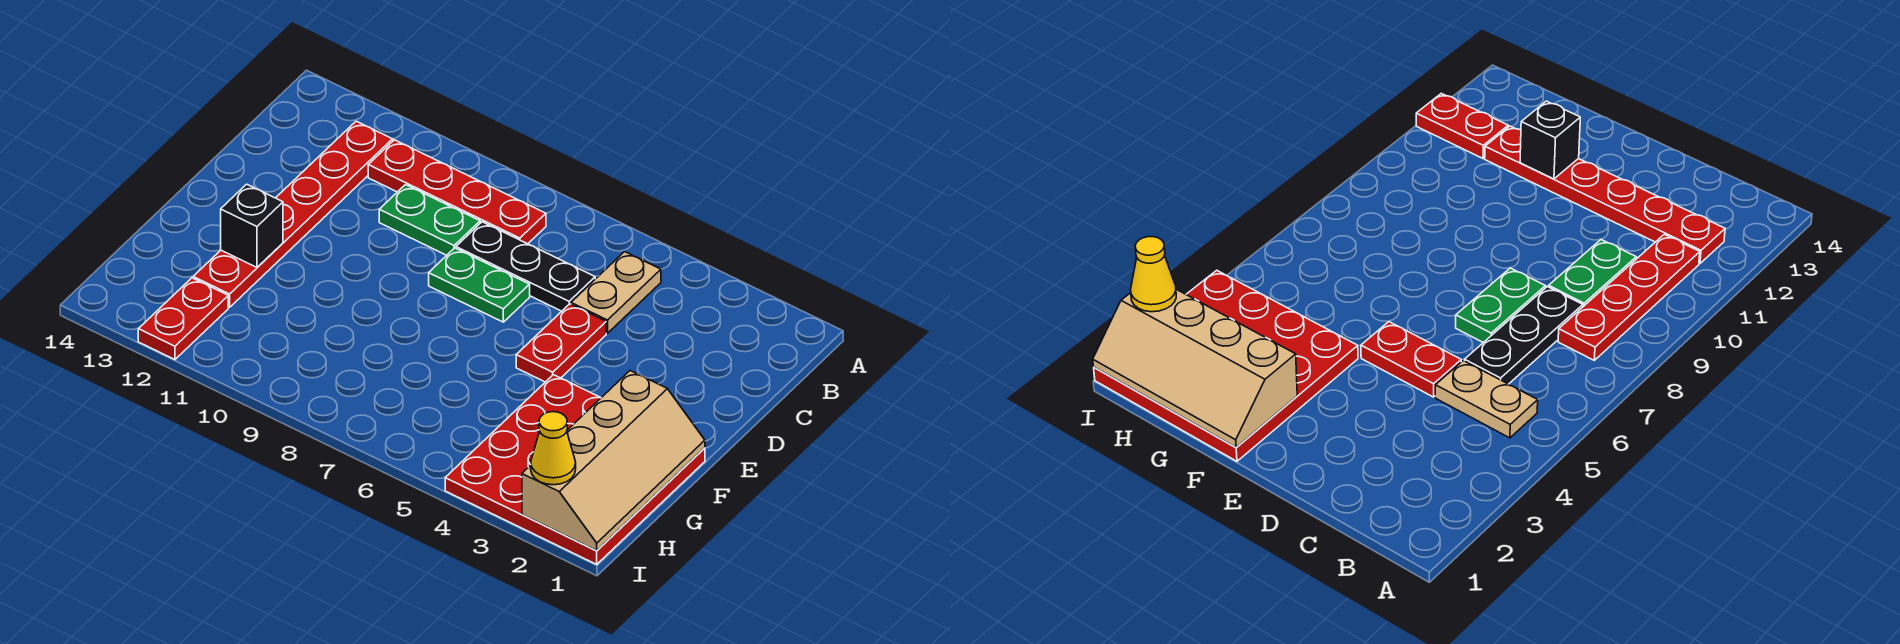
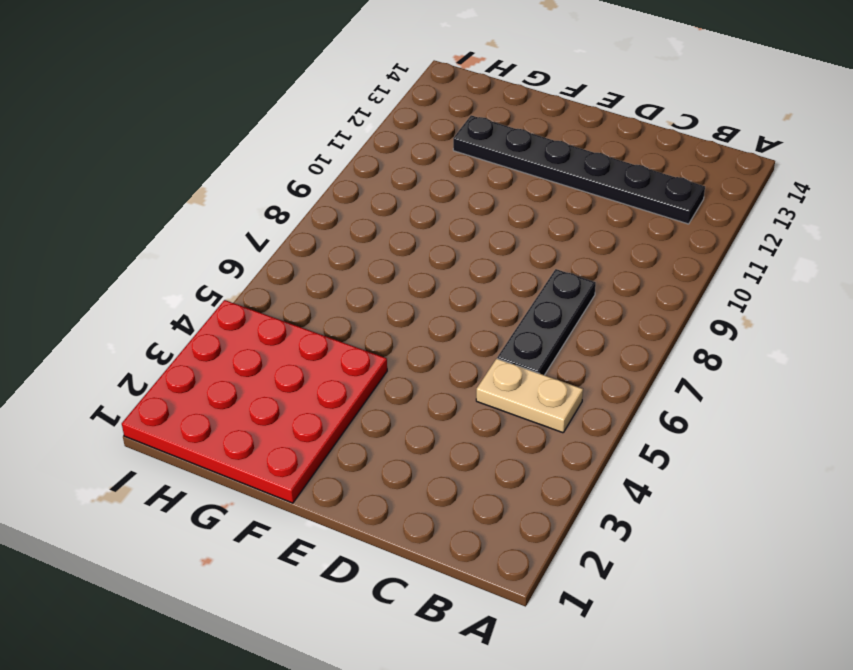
black 1x6 plate [453,115,705,224] -> red 1x6 plate [193,121,393,307]
none -> red 1x4 plate [368,140,546,244]
none -> green 1x2 plate [379,185,480,255]
none -> red 1x2 plate [516,304,606,382]

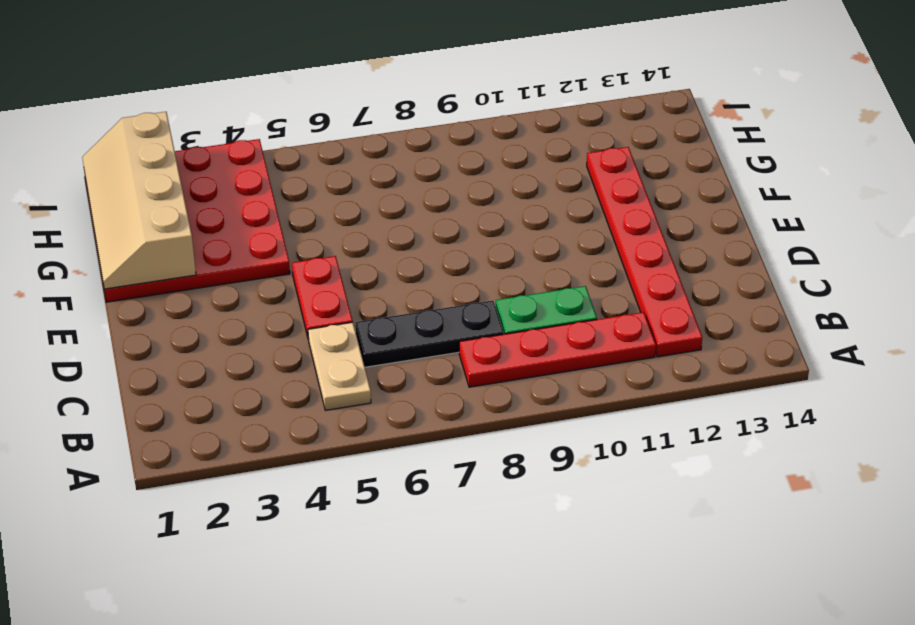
none -> green 1x2 plate [429,248,530,322]
none -> red 1x2 plate [138,278,228,360]
none -> black 1x1 brick [221,184,283,267]

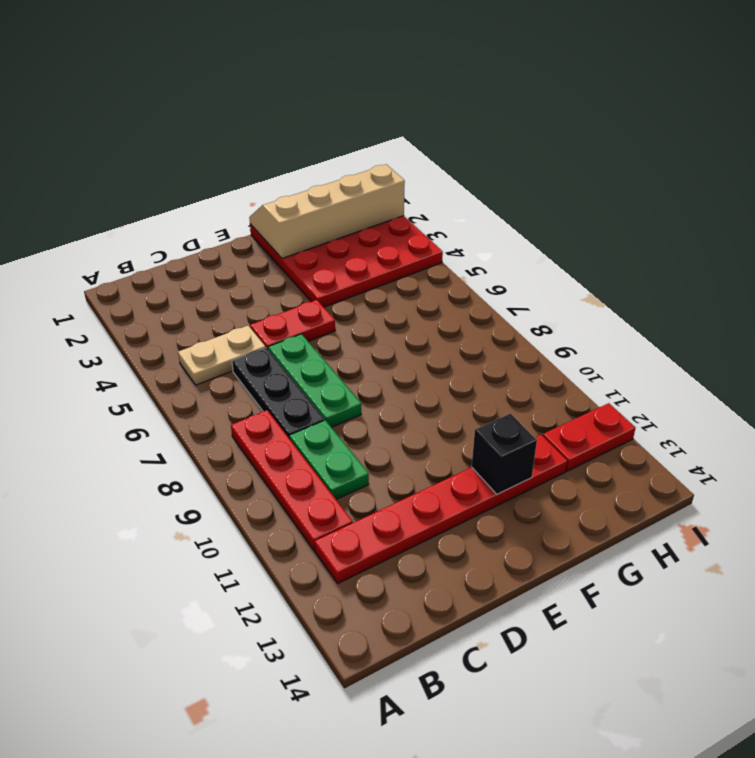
green 1x3 plate [268,334,361,427] -> green 1x2 plate [429,248,530,322]
none -> yellow 1x1 cone [531,412,576,485]

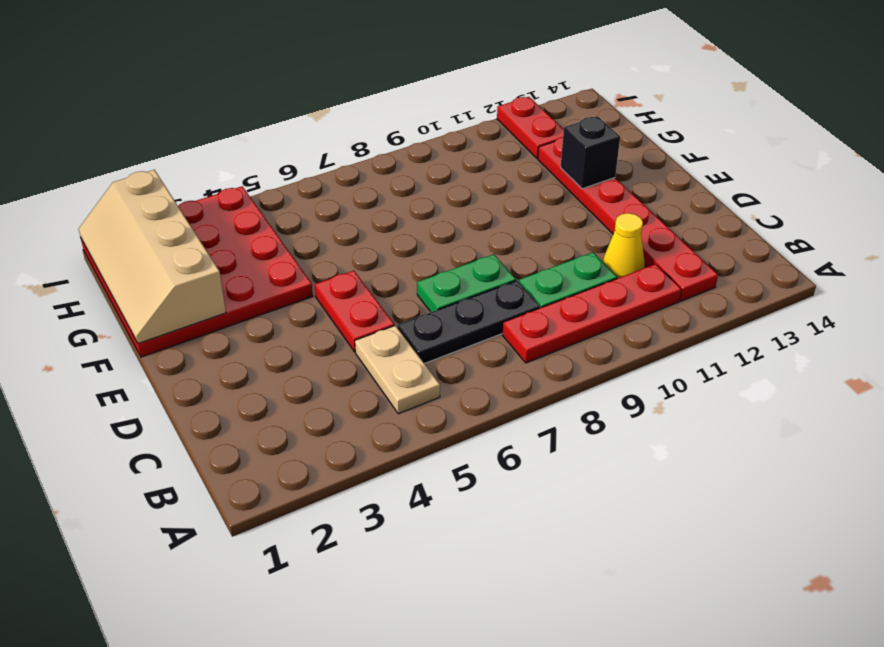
yellow 1x1 cone [603,213,645,278] -> yellow 1x1 cone moved to [531,412,576,485]

